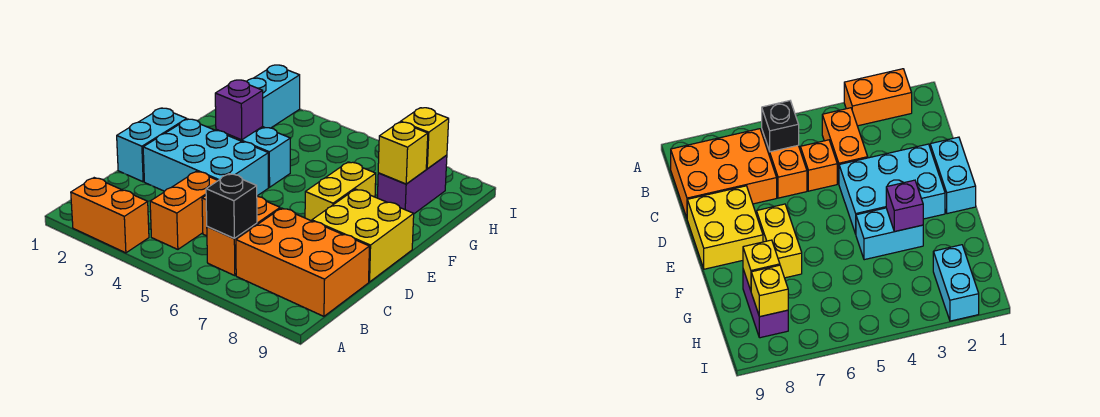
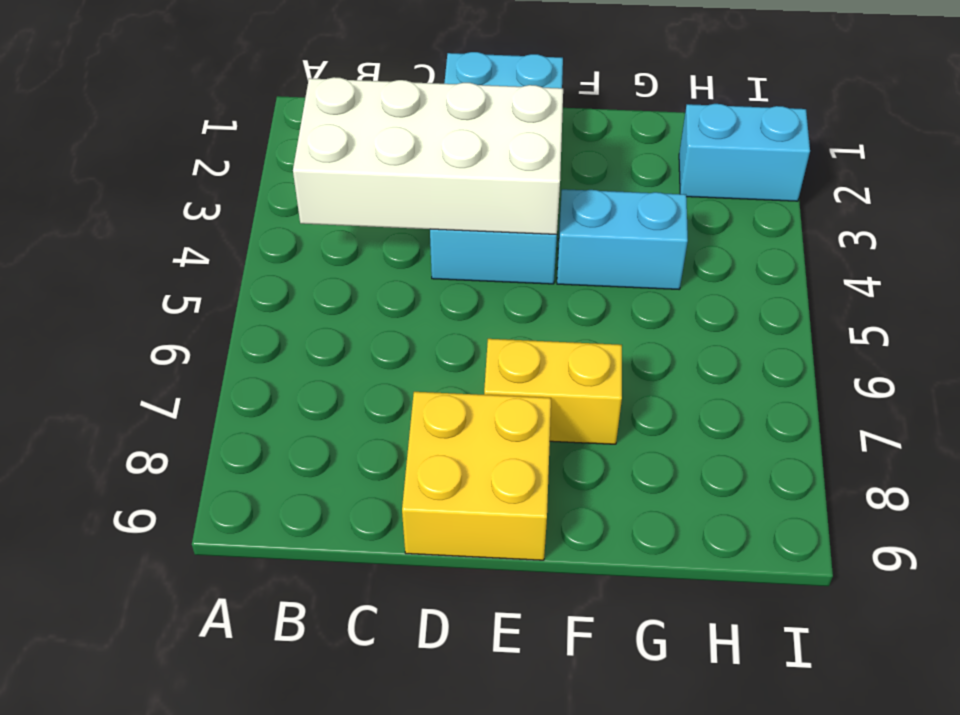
white 2x4 brick [293,77,563,235] -> none
cyan 1x2 brick [557,189,688,289] -> cyan 1x2 brick turned to [216,127,290,187]
none -> orange 1x2 brick [71,178,149,253]
none -> orange 1x2 brick [150,171,218,249]
none -> orange 1x2 brick [207,196,280,276]

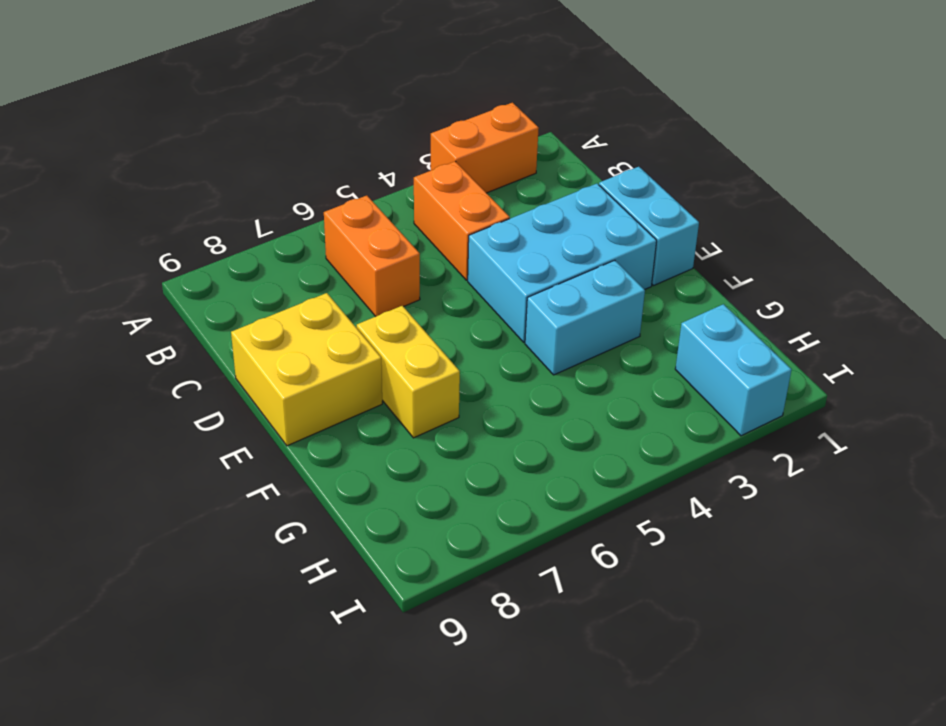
none -> orange 2x3 brick [236,208,369,316]
none -> orange 1x1 brick [800,140,837,191]
none -> purple 1x2 brick [378,155,447,214]

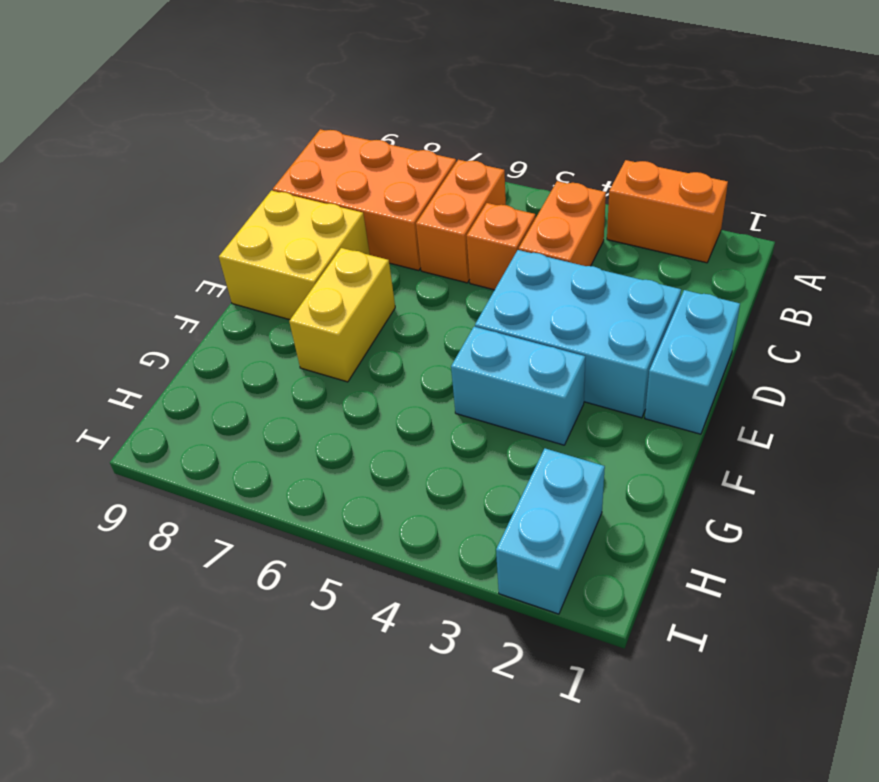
none -> purple 1x2 brick [378,155,447,214]
none -> black 1x1 brick [206,174,257,238]
none -> purple 1x1 brick [215,80,263,140]

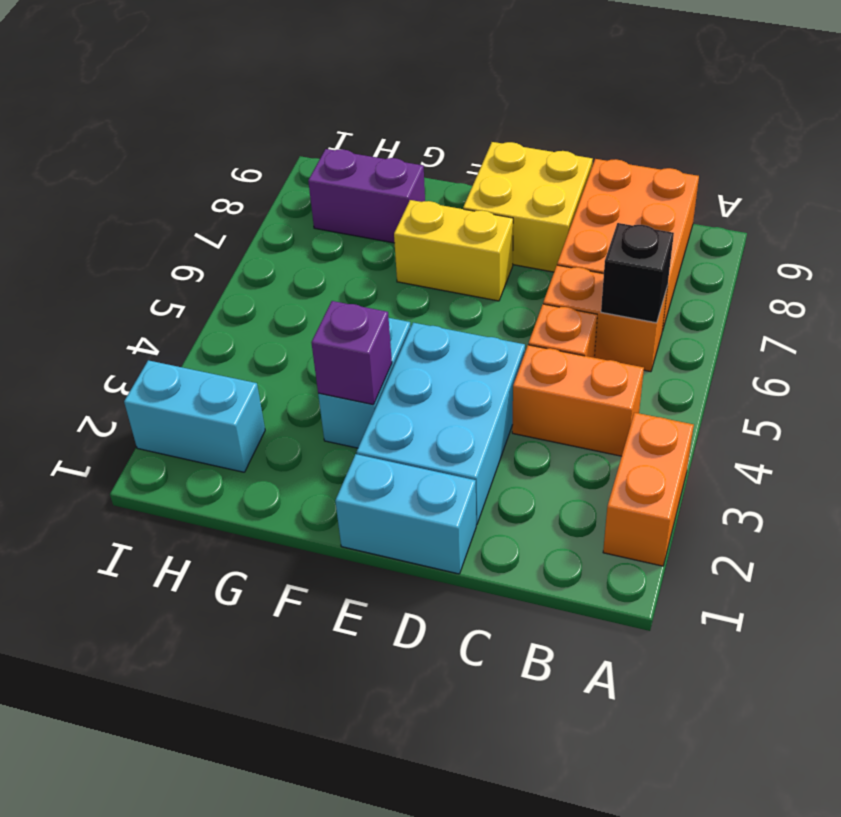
none -> yellow 1x1 brick [378,122,428,184]
none -> yellow 1x1 brick [401,108,449,169]

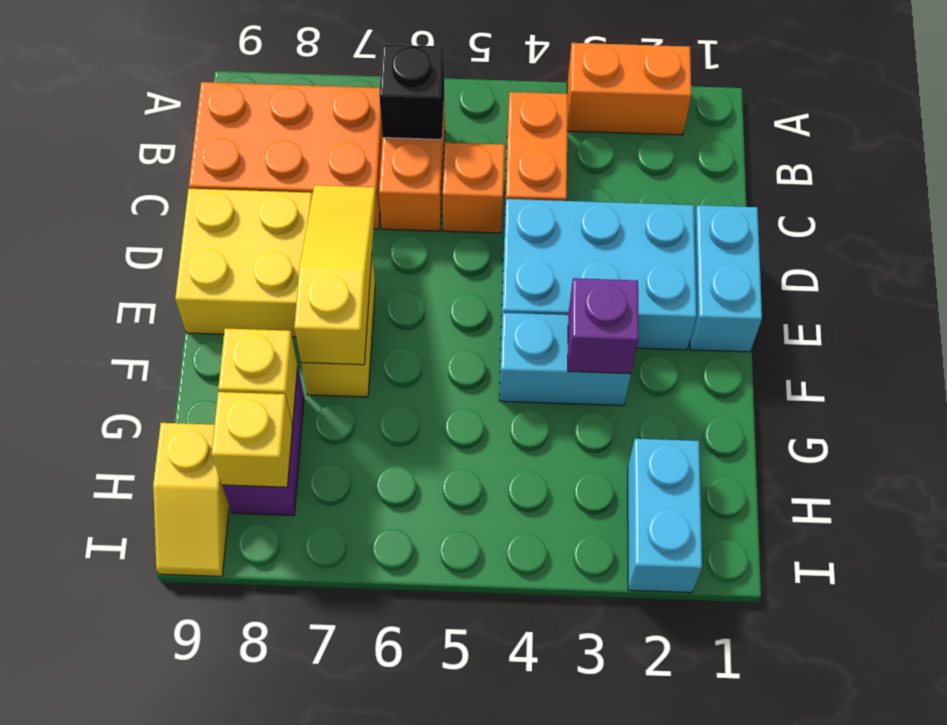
yellow 1x3 slope [294,185,376,365] -> none
yellow 1x2 slope [153,423,229,576] -> none

